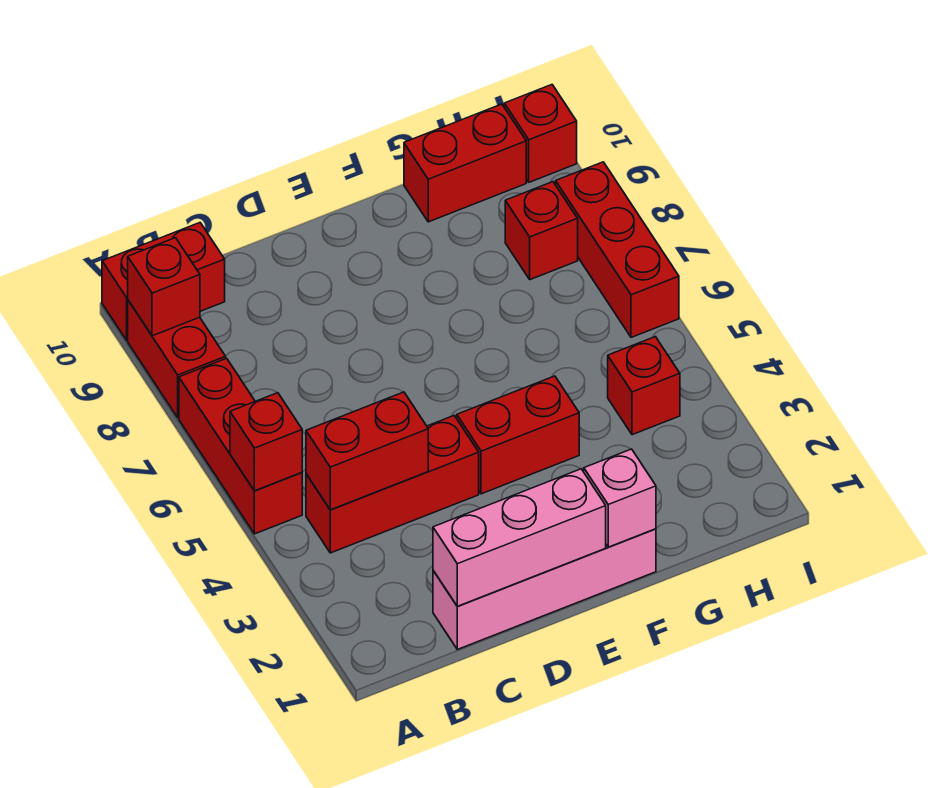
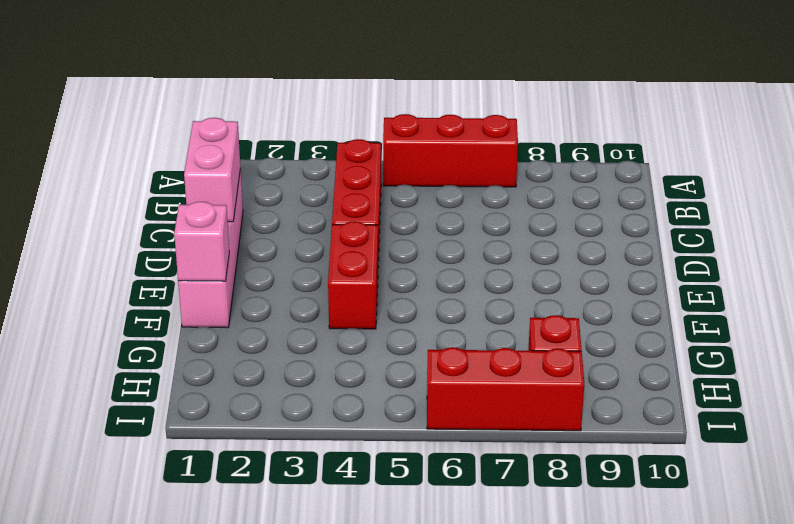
pink 1x2 brick [184,118,240,222] -> pink 1x3 brick [433,469,606,606]
none -> red 1x2 brick [128,300,226,418]
none -> red 1x2 brick [102,223,225,340]
none -> red 1x2 brick [404,104,526,222]

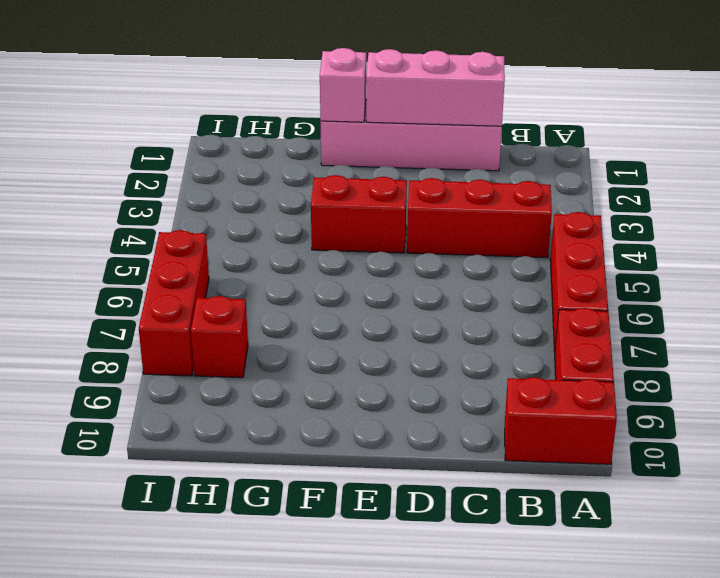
none -> red 1x2 brick [404,104,526,222]
none -> red 1x1 brick [608,337,680,435]
none -> red 1x1 brick [504,85,577,182]

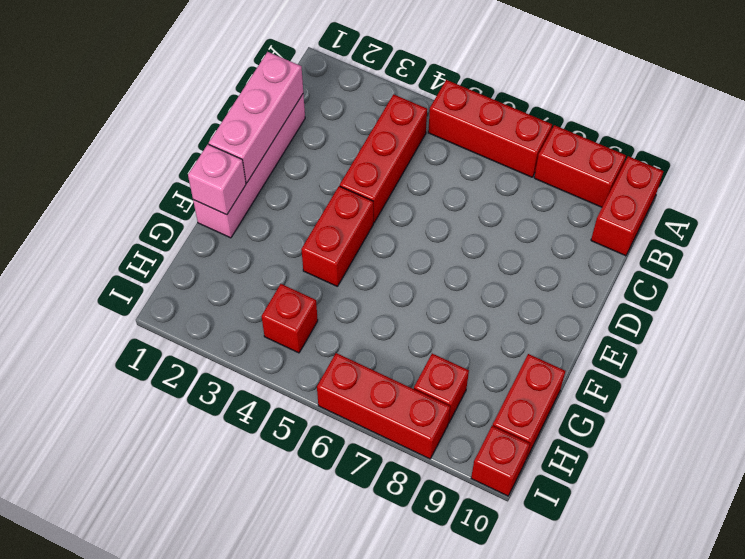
none -> red 1x1 brick [230,393,302,491]
none -> red 1x1 brick [128,238,200,336]
none -> red 1x2 brick [306,392,428,510]

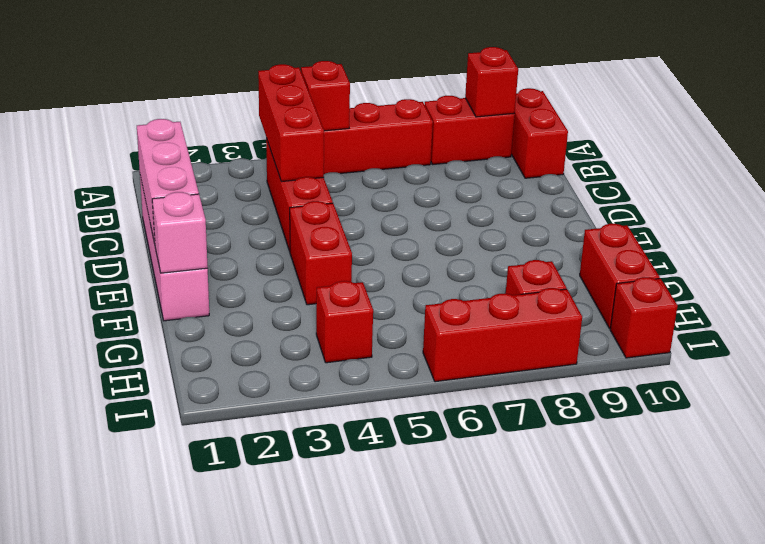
red 1x3 brick [258,64,324,182] -> red 1x2 brick [306,392,428,510]

